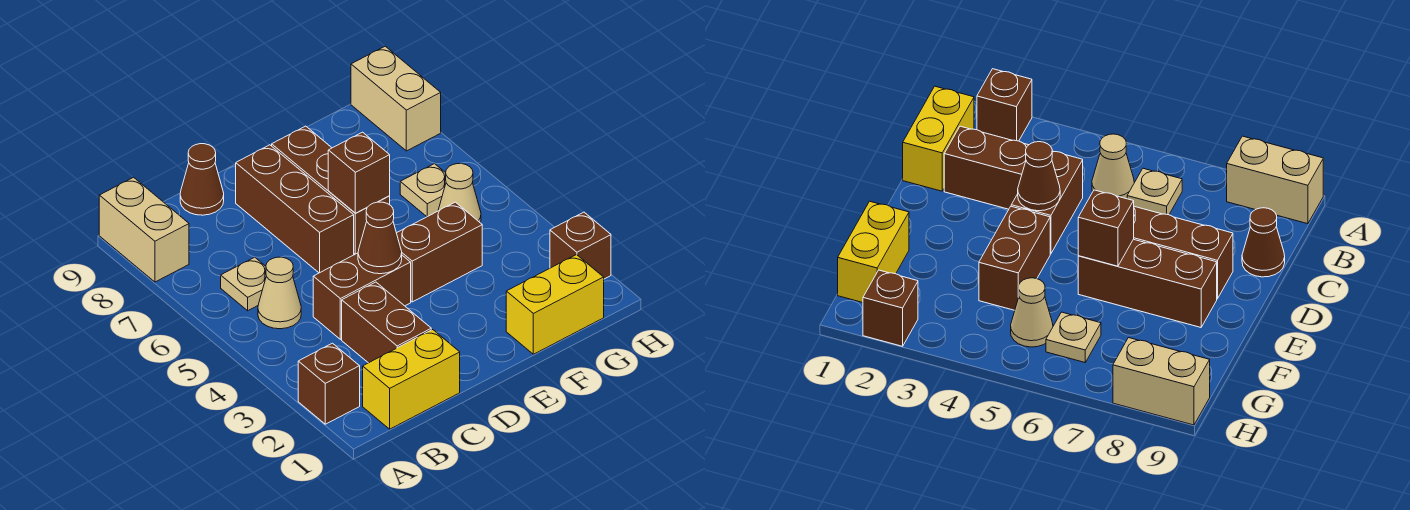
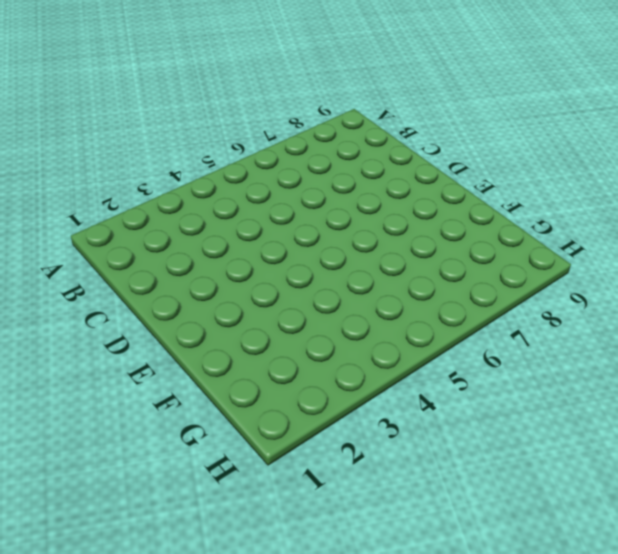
none -> brown 1x1 brick [298,343,360,424]
none -> tan 1x2 brick [99,177,189,282]
none -> yellow 1x2 brick [363,330,460,429]

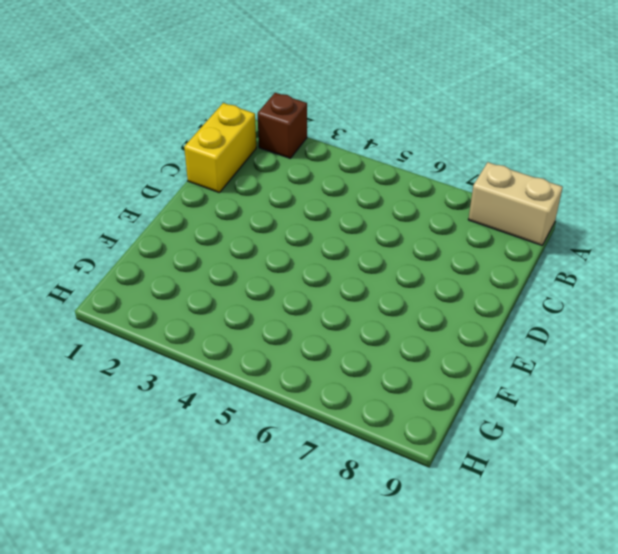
none -> tan 1x1 cone [258,257,301,329]
none -> tan 1x1 plate [221,257,266,311]
none -> brown 1x2 brick [342,282,431,363]

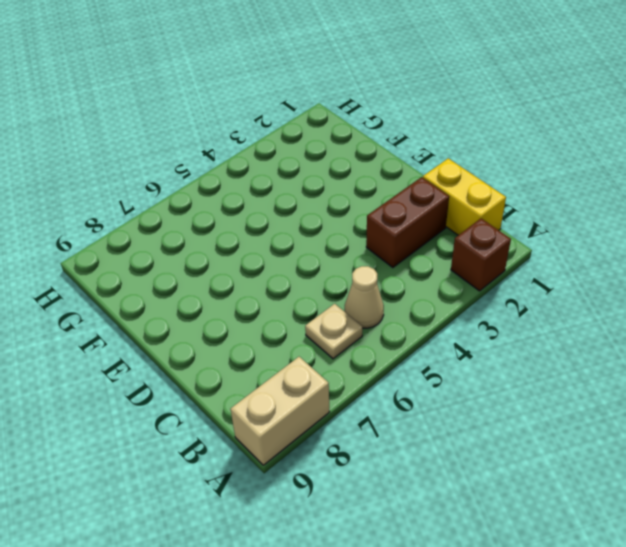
none -> brown 1x2 brick [313,253,411,339]
none -> brown 1x1 cone [180,144,224,215]
none -> brown 1x3 brick [236,145,354,273]

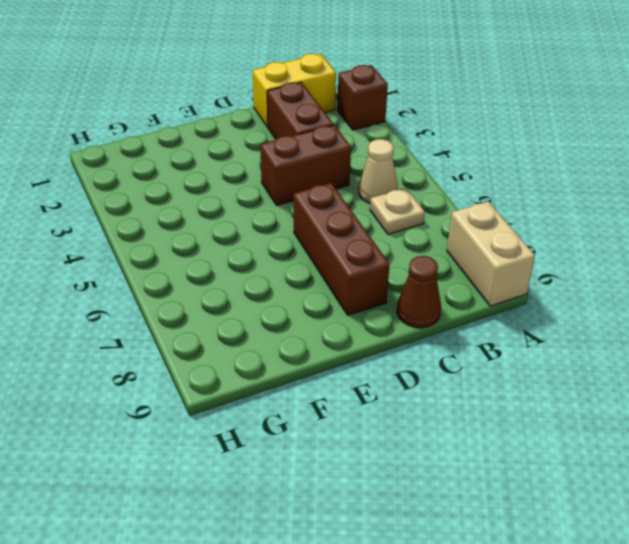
none -> brown 1x2 brick [397,202,482,302]
none -> brown 1x3 brick [271,126,390,254]
none -> yellow 1x2 brick [506,255,604,354]

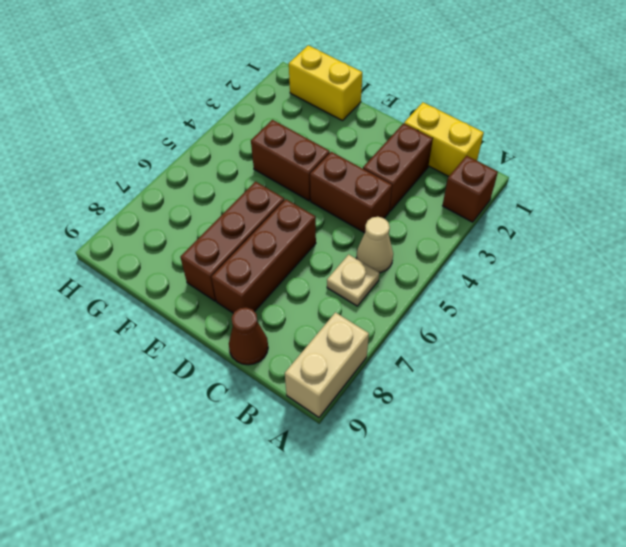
none -> tan 1x1 cone [438,164,481,223]
none -> tan 1x1 plate [400,164,446,217]
none -> brown 1x1 brick [550,212,611,279]

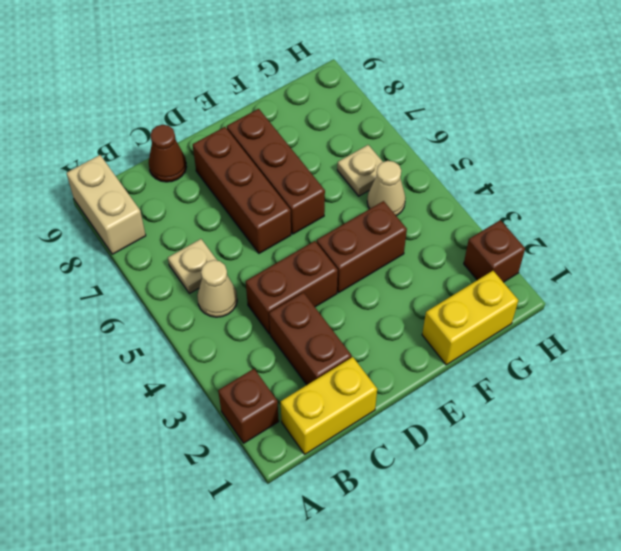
none -> tan 1x2 brick [351,46,441,151]
none -> brown 1x1 cone [358,202,402,274]
none -> brown 1x1 brick [328,132,390,213]

